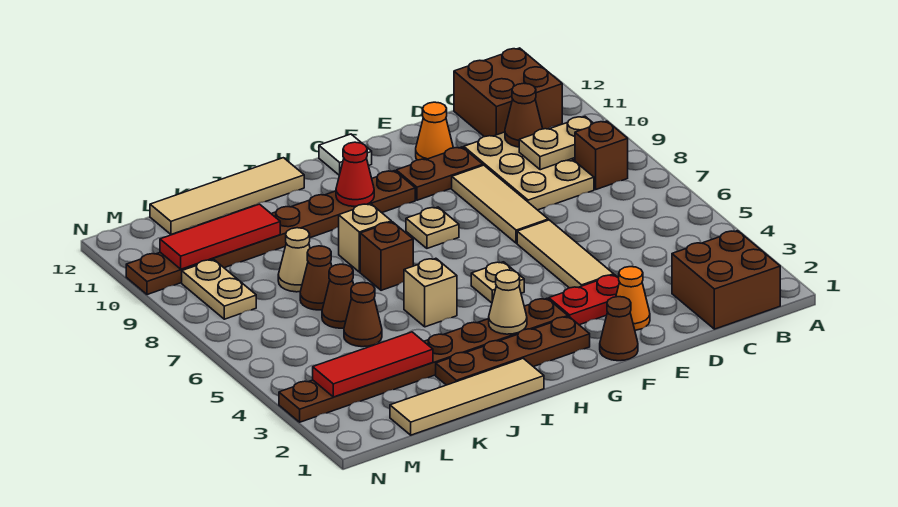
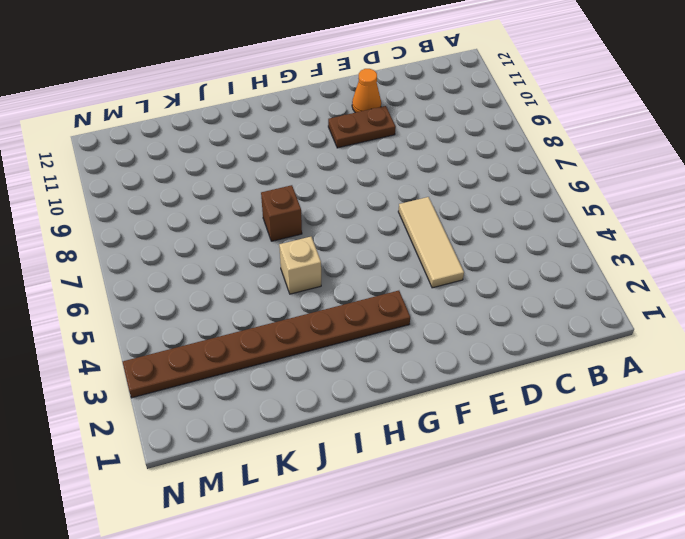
none -> brown 2x2 brick [672,231,780,329]
none -> brown 1x1 brick [575,121,628,189]
none -> brown 2x2 brick [454,48,562,137]
none -> tan 2x3 plate [464,132,594,210]

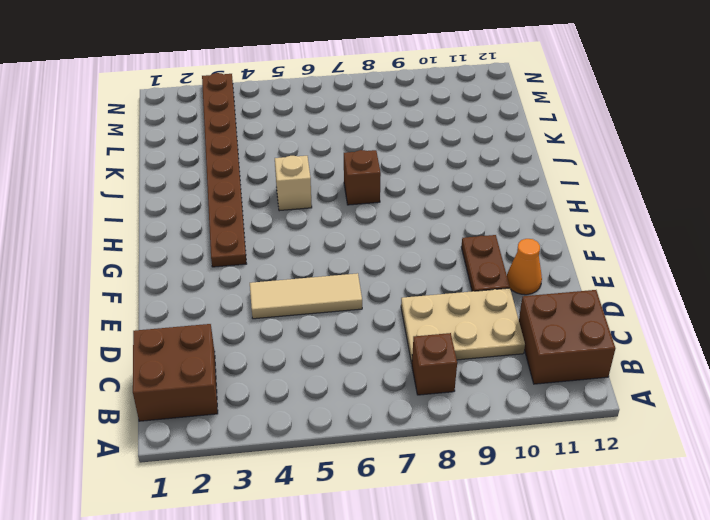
none -> orange 1x1 cone [616,267,650,330]
none -> red 1x2 plate [549,275,619,325]
none -> tan 1x3 tile [452,165,548,243]
none -> brown 1x1 cone [600,297,638,361]

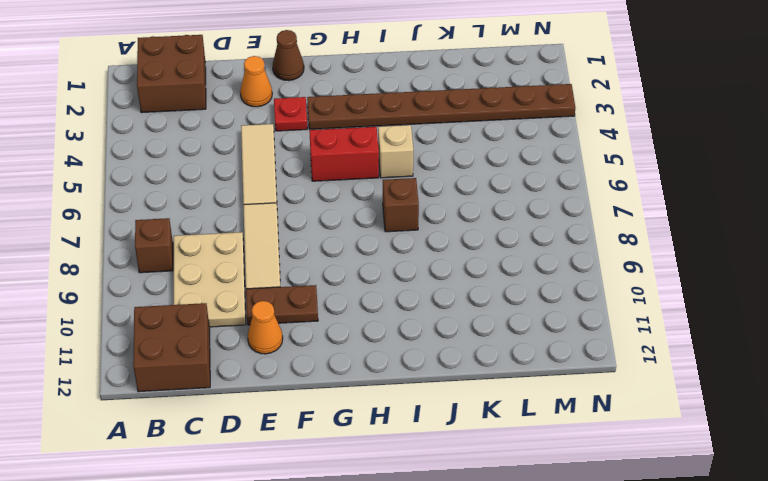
red 1x1 plate [274,97,307,131] -> red 1x2 plate [549,275,619,325]
red 1x2 brick [309,127,379,181] -> tan 1x1 plate [471,262,524,303]
none -> brown 1x4 plate [436,317,590,385]
none -> tan 1x1 plate [406,207,459,248]
none -> brown 1x8 plate [126,171,415,295]
none -> white 1x1 tile [319,134,372,175]

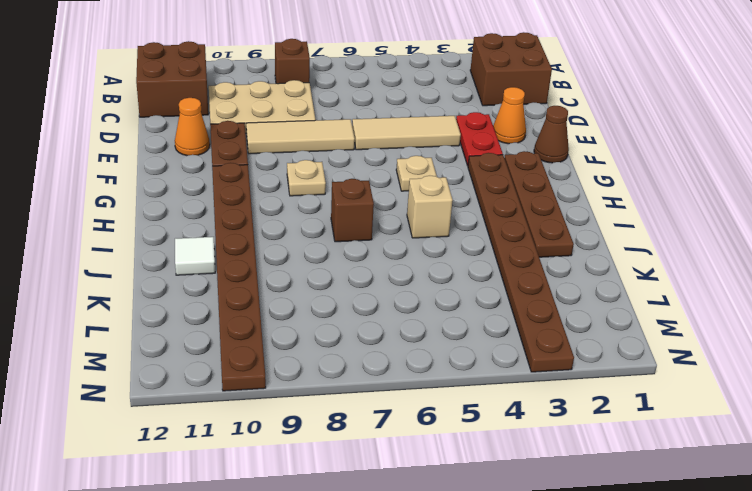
white 1x1 tile [175,237,215,275] -> white 1x1 tile moved to [319,134,372,175]
none -> tan 1x4 tile [390,358,544,435]
none -> tan 1x1 brick [339,204,391,272]
none -> tan 1x4 tile [150,158,304,234]
none -> brown 1x1 cone [344,283,382,347]

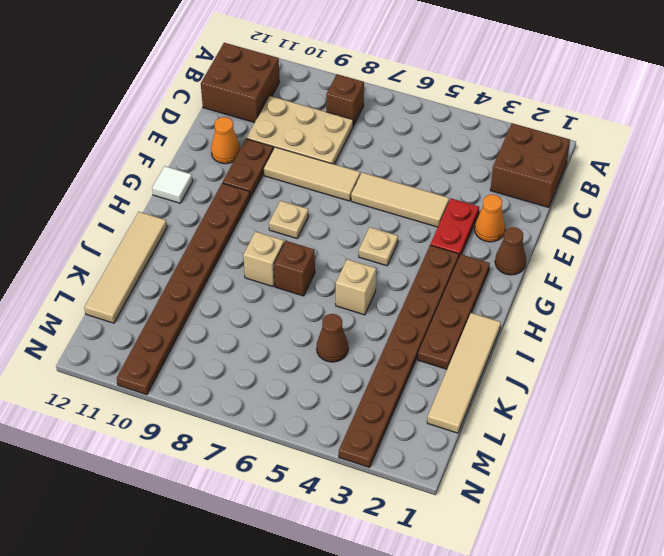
none -> brown 1x1 cone [322,264,354,328]
none -> brown 1x1 cone [300,246,332,310]
none -> tan 1x1 cone [278,228,310,292]
none -> tan 1x2 plate [182,260,256,319]

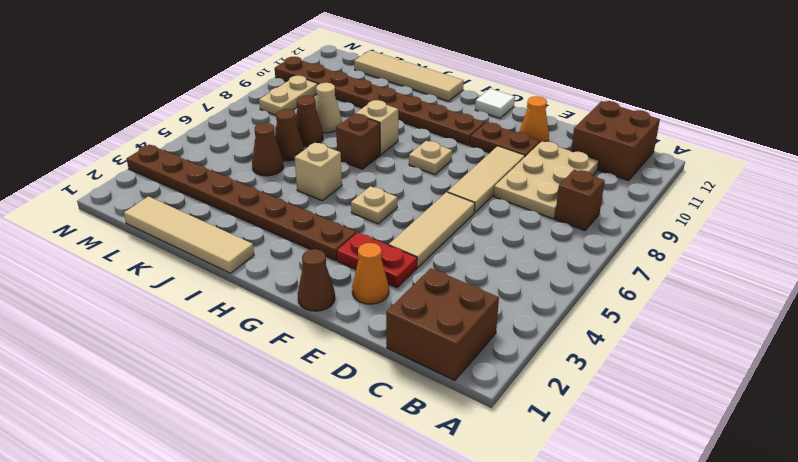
none -> brown 1x4 plate [436,317,590,385]
none -> tan 1x2 plate [519,117,593,170]
none -> brown 1x1 cone [505,83,543,147]
none -> tan 1x1 cone [489,270,527,334]

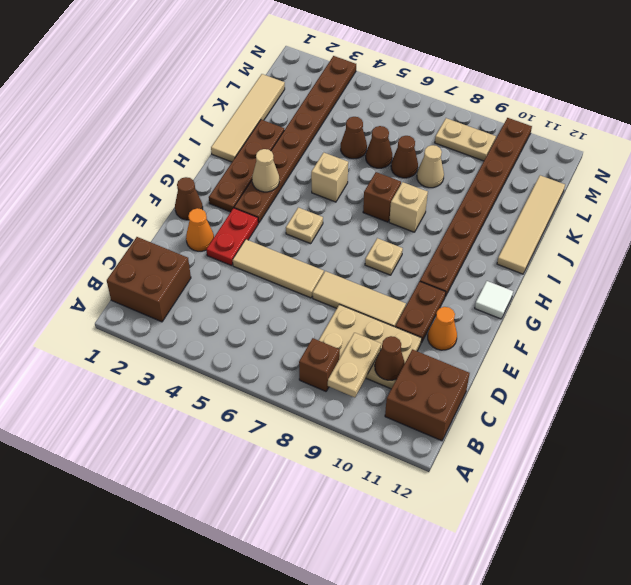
none -> red 1x1 cone [336,142,374,206]
none -> red 1x3 tile [313,332,433,397]
none -> red 1x3 tile [160,204,280,269]

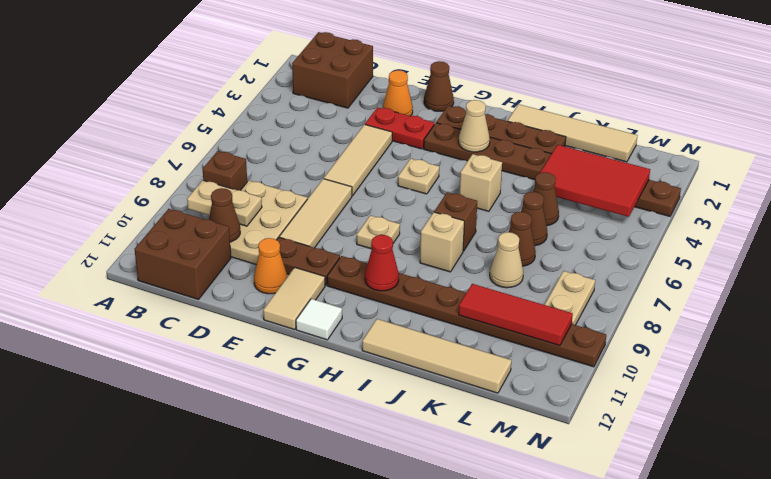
tan 1x2 tile [263,267,325,330] -> none
red 2x3 tile [540,145,650,217] -> red 1x3 tile [313,332,433,397]

